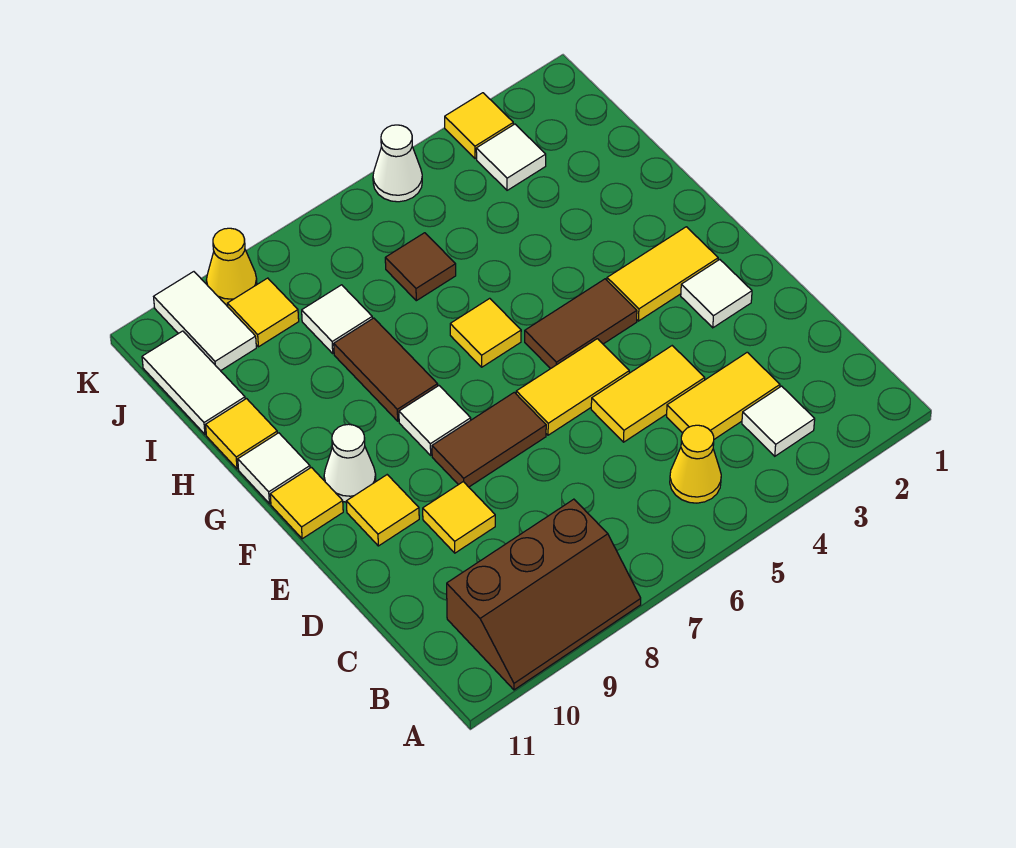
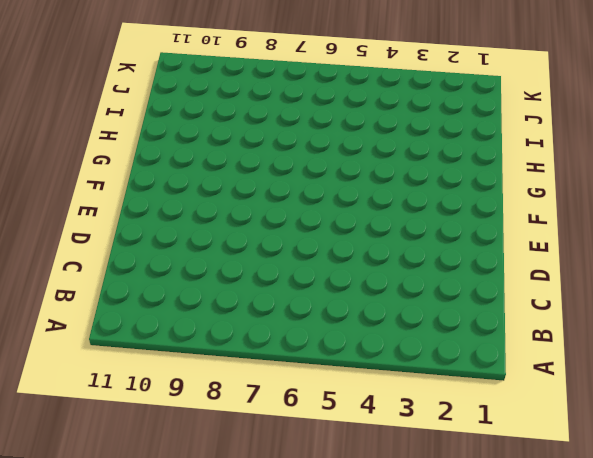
none -> brown 2x3 slope [447,499,641,690]
none -> white 1x1 tile [742,386,815,456]
none -> yellow 1x1 cone [670,425,721,503]

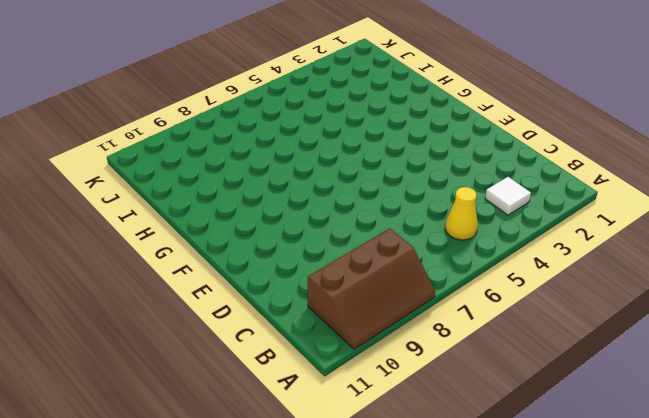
none -> yellow 1x2 tile [667,352,780,439]
none -> yellow 1x2 tile [591,346,705,442]
none -> yellow 1x1 tile [423,482,495,553]

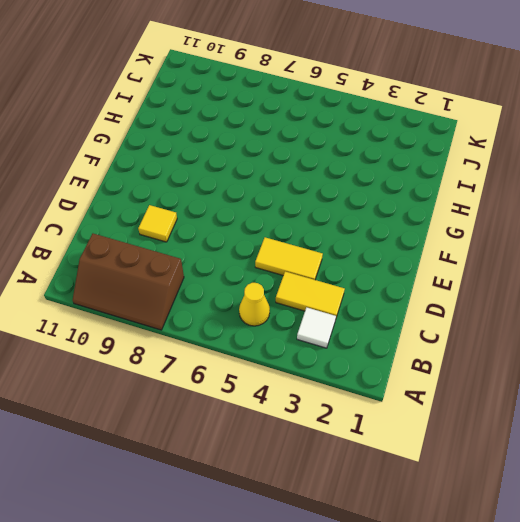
none -> white 1x1 tile [681,260,752,328]
none -> yellow 1x2 tile [516,339,629,435]
none -> brown 1x2 tile [432,392,546,487]

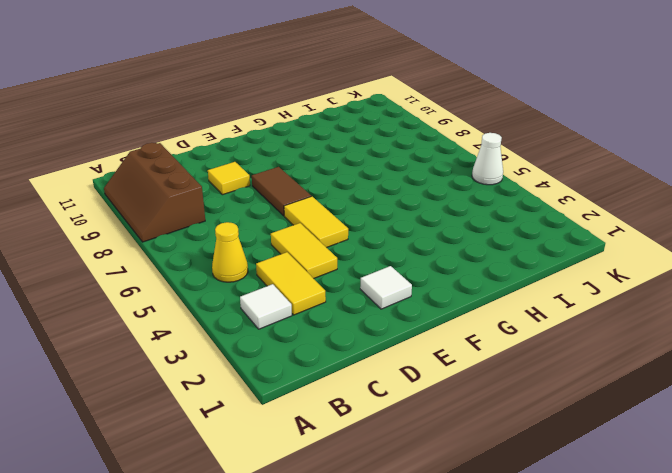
none -> yellow 1x1 tile [346,475,419,546]
none -> yellow 1x2 tile [607,227,718,321]
none -> brown 1x2 tile [525,279,637,369]

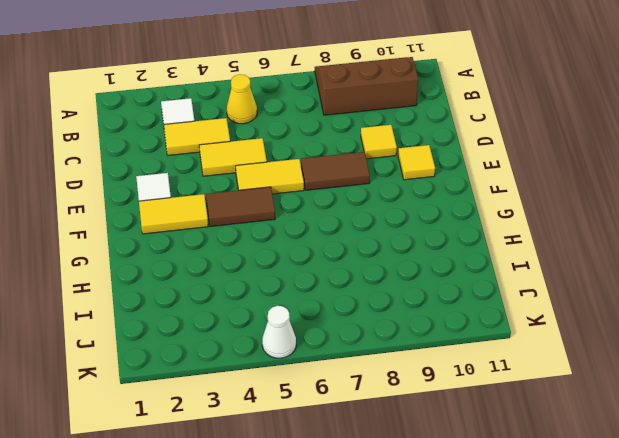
none -> white 1x1 tile [399,386,471,455]
none -> white 1x1 cone [324,424,376,502]
none -> yellow 1x1 tile [270,467,343,539]

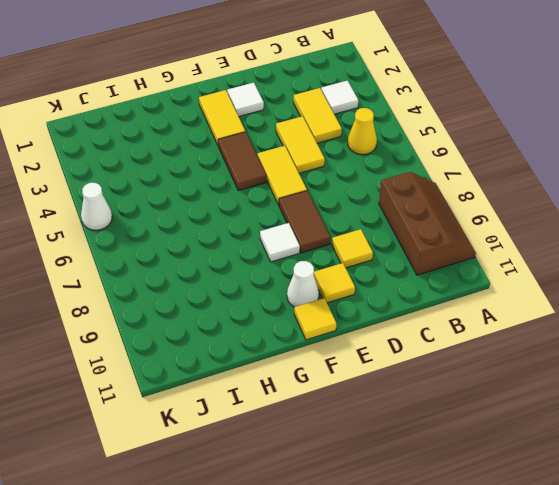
none -> yellow 1x1 tile [450,298,521,367]
none -> brown 1x2 tile [334,318,438,421]
none -> white 1x1 tile [238,433,310,504]

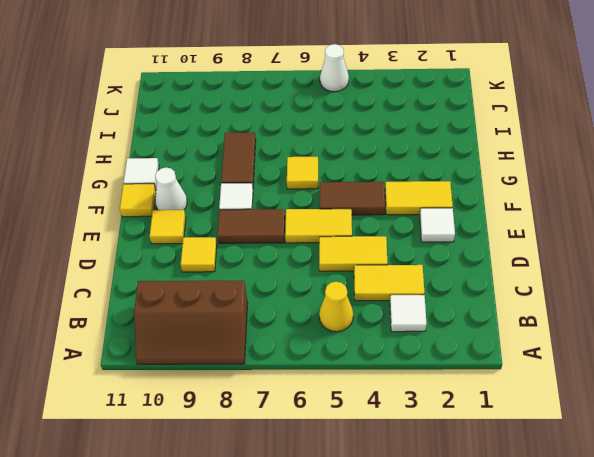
none -> yellow 1x1 tile [206,399,277,469]
none -> brown 1x1 tile [385,233,456,301]
none -> white 1x1 tile [302,285,372,353]

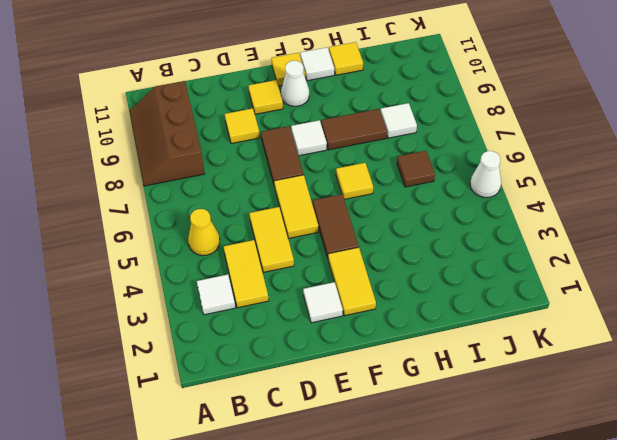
none -> white 1x2 tile [142,331,245,434]
none -> white 1x1 tile [476,124,546,190]
none -> yellow 1x1 tile [227,278,299,347]

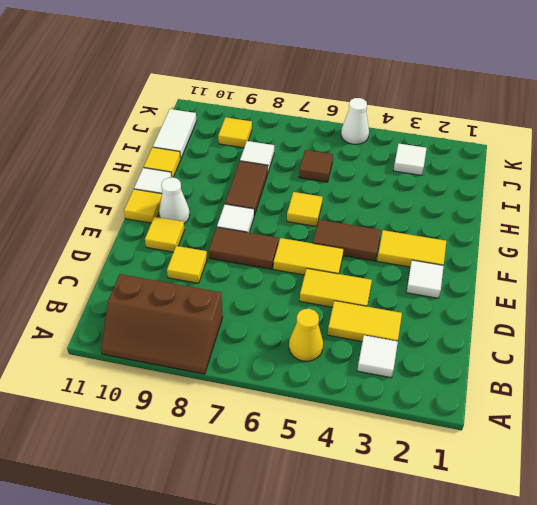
none -> white 1x2 tile [154,272,256,371]
none -> yellow 1x1 tile [445,93,513,159]
none -> yellow 1x1 cone [206,228,257,305]

